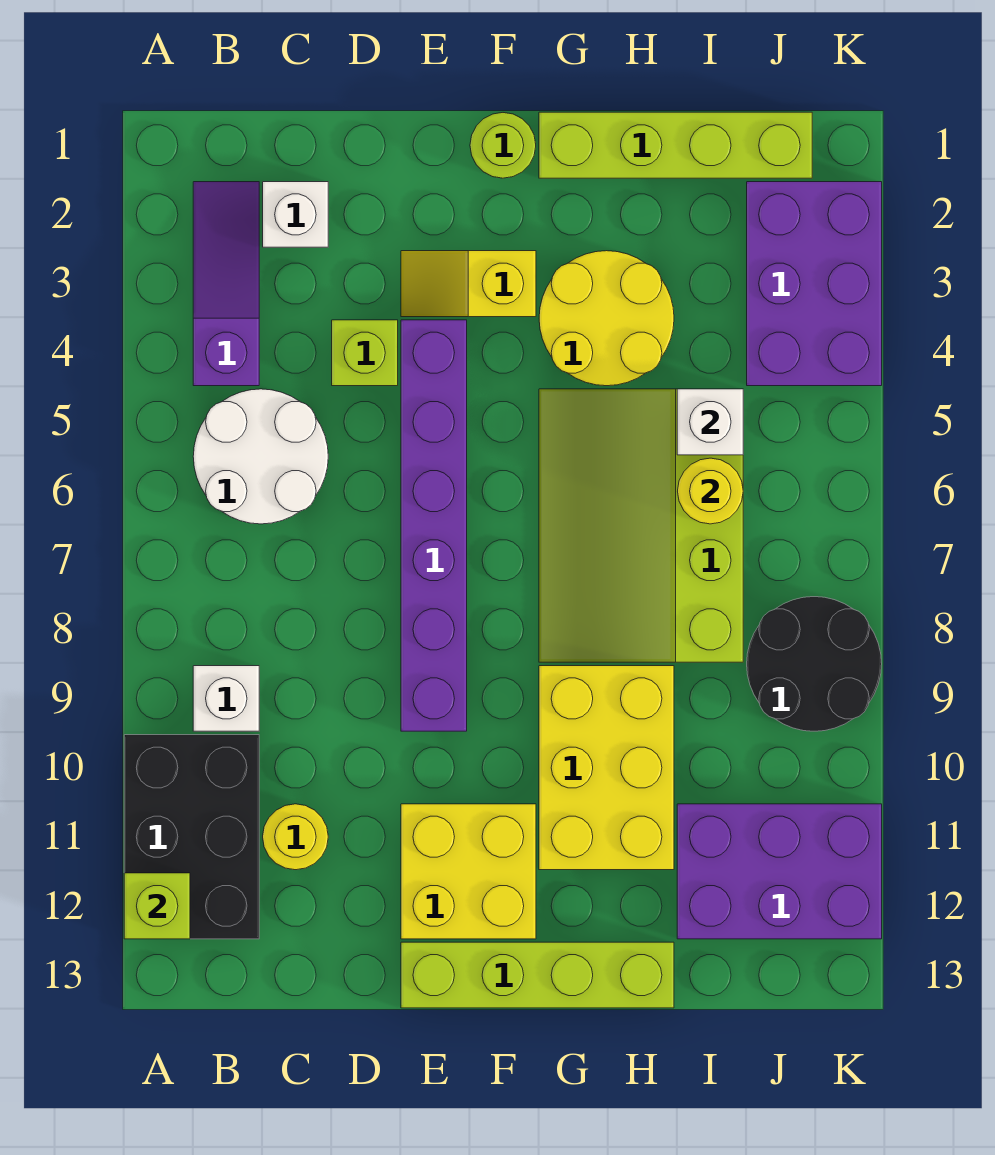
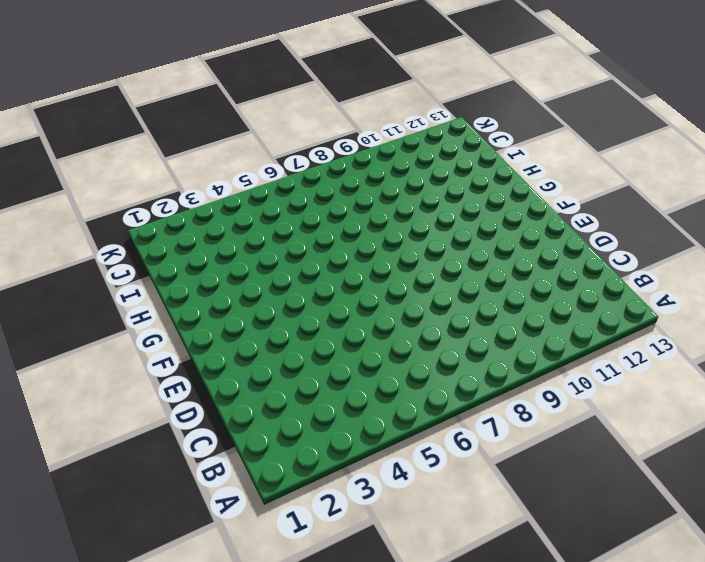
none -> black 2x3 brick [124,735,259,939]
none -> purple 1x3 slope [193,182,259,386]
none -> white 2x2 round brick [193,389,328,524]

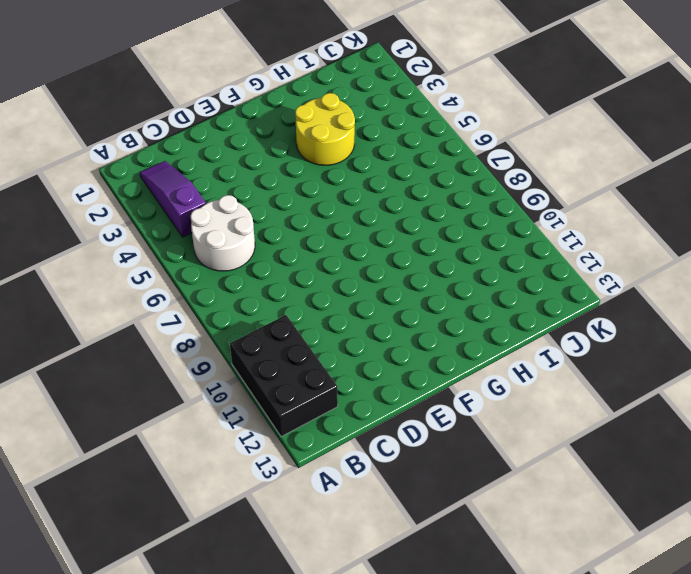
none -> white 1x1 brick [193,666,259,731]
none -> white 1x1 brick [263,182,328,247]
none -> yellow 1x1 round brick [263,804,328,870]

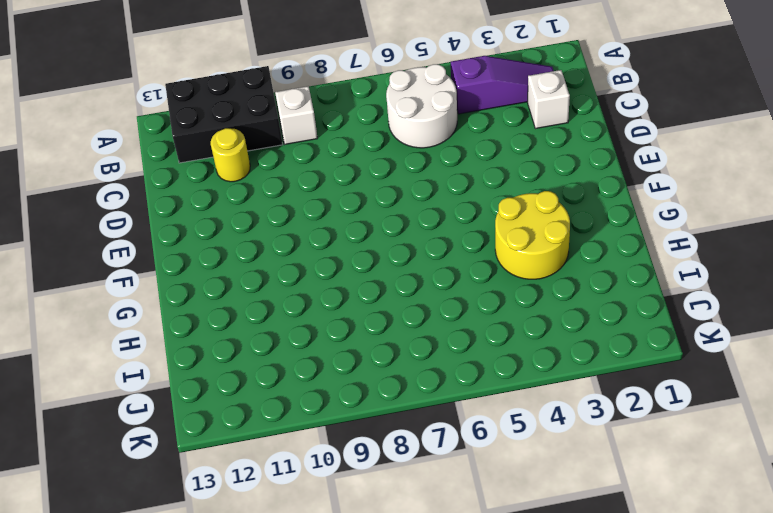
none -> lime 1x1 brick [332,320,398,386]
none -> yellow 1x2 slope [401,251,536,317]
none -> purple 1x6 brick [401,320,467,731]

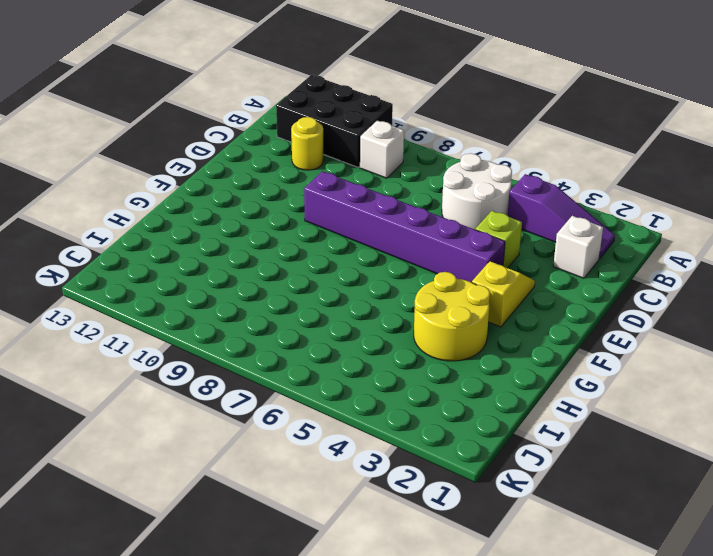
none -> yellow 2x2 brick [401,804,536,939]
none -> lime 1x4 brick [401,942,674,1008]
none -> lime 1x1 round brick [470,113,536,178]

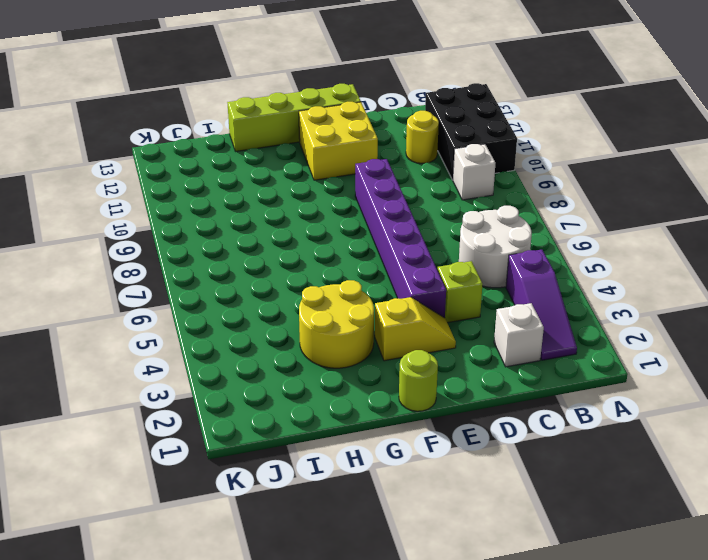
none -> lime 1x4 brick [539,112,812,178]
none -> lime 3x4 slope [539,389,743,662]
none -> yellow 2x3 brick [539,666,674,870]

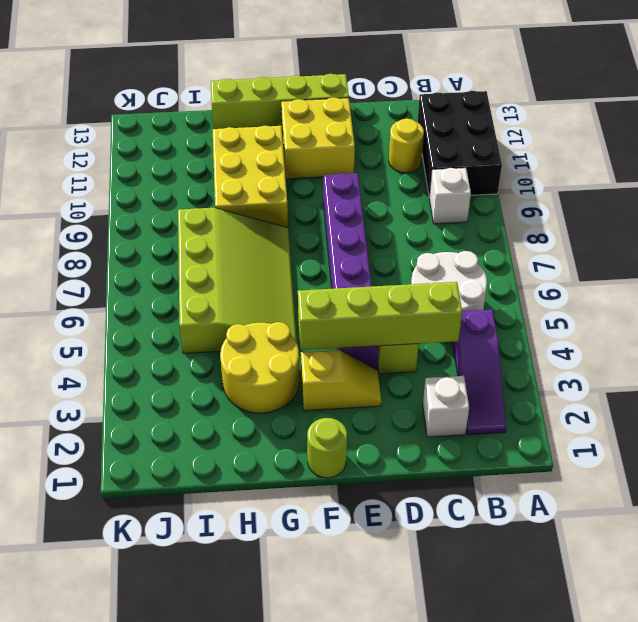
lime 1x4 brick [298,282,462,350] -> lime 1x4 brick moved to [539,112,812,178]
none -> purple 2x3 brick [677,804,882,939]
none -> purple 2x3 brick [747,182,882,386]
none -> black 2x2 round brick [747,597,882,731]

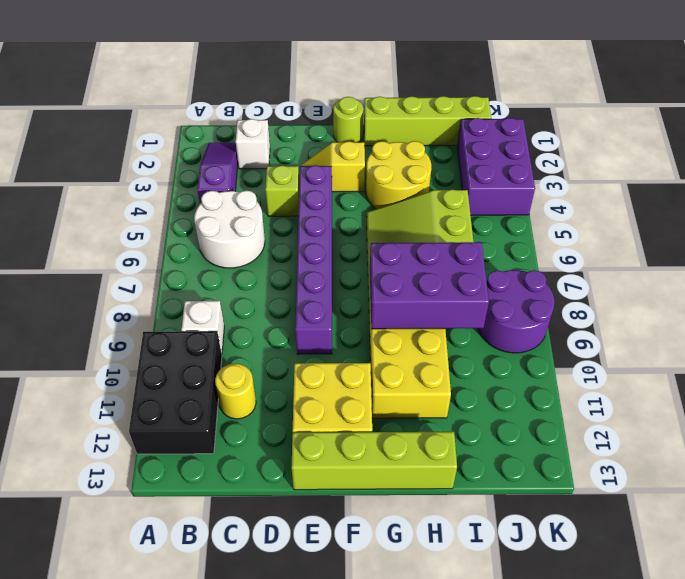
purple 2x3 brick [370,242,489,329] -> purple 2x3 brick moved to [677,804,882,939]
purple 2x2 round brick [478,270,554,353] -> black 2x2 round brick [747,597,882,731]
none -> lime 1x1 brick [124,873,190,939]
none -> white 1x1 brick [677,389,743,455]
none -> yellow 1x1 round brick [678,458,743,524]

